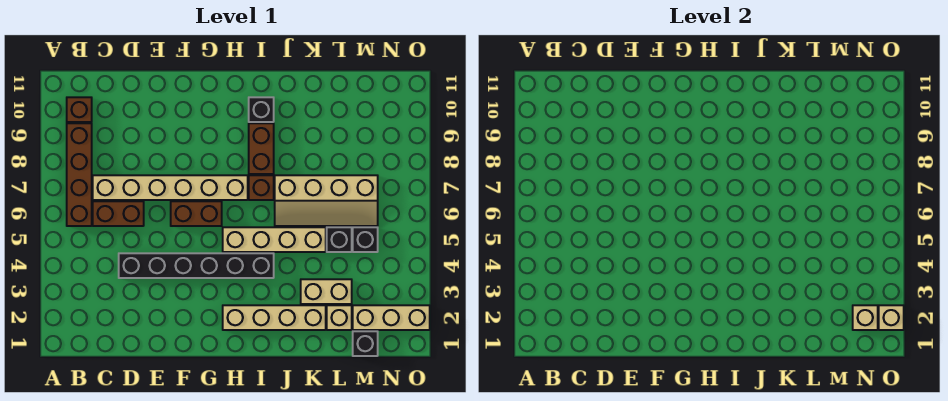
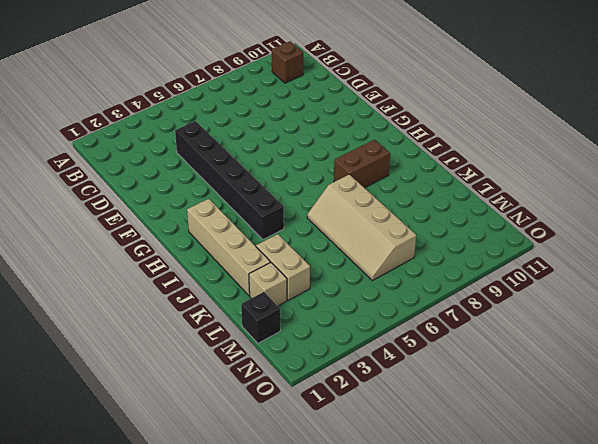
none -> brown 1x4 brick [67,123,92,226]
none -> brown 1x2 brick [93,201,144,226]
none -> tan 1x6 brick [93,175,248,200]

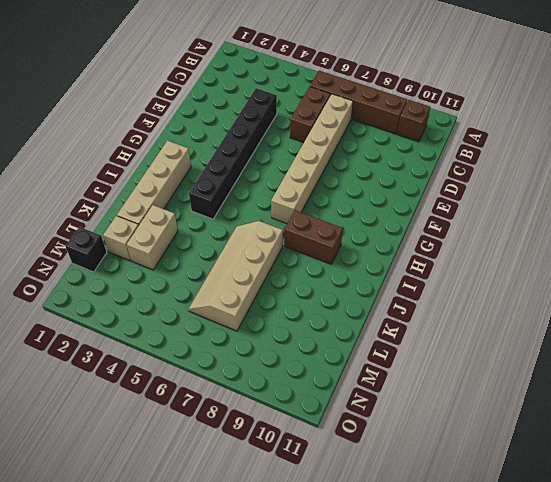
none -> brown 1x2 brick [171,201,222,226]
none -> tan 1x4 brick [223,227,326,252]
none -> brown 1x1 brick [249,175,274,200]

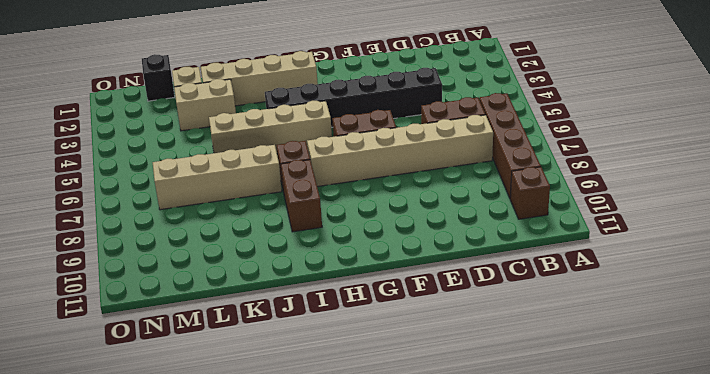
none -> black 1x1 brick [249,97,274,122]
none -> black 1x1 brick [327,227,352,252]
none -> tan 1x3 brick [353,305,430,330]

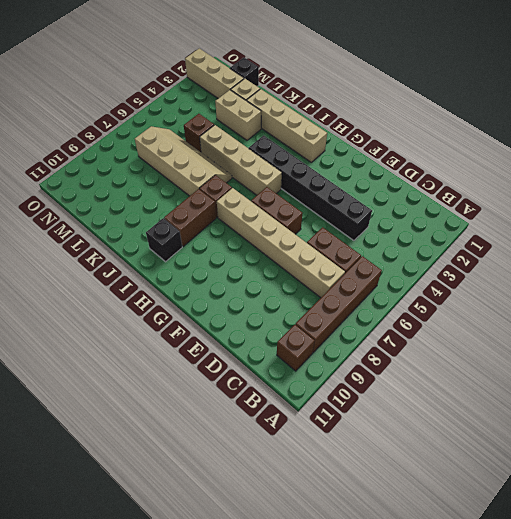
brown 1x1 brick [184,114,214,152] -> black 1x1 brick [327,227,352,252]
none -> black 1x1 brick [353,227,378,252]
none -> tan 1x1 brick [853,305,878,330]
none -> tan 1x1 brick [879,305,904,330]

